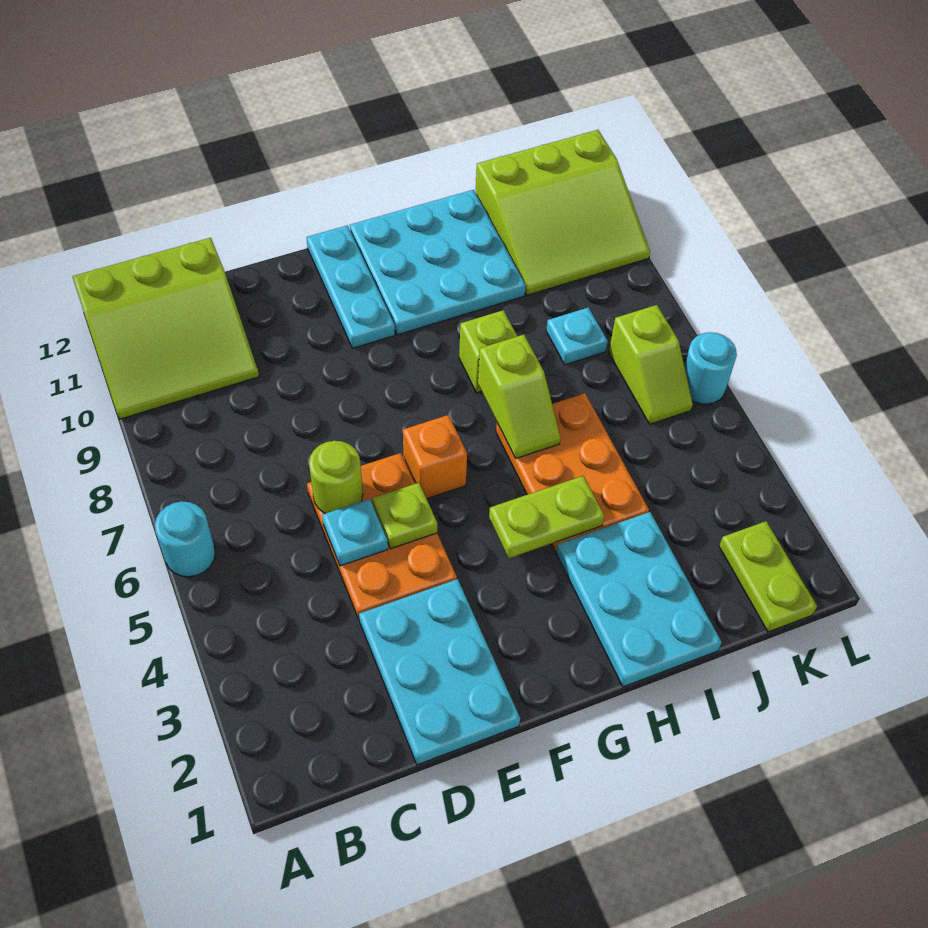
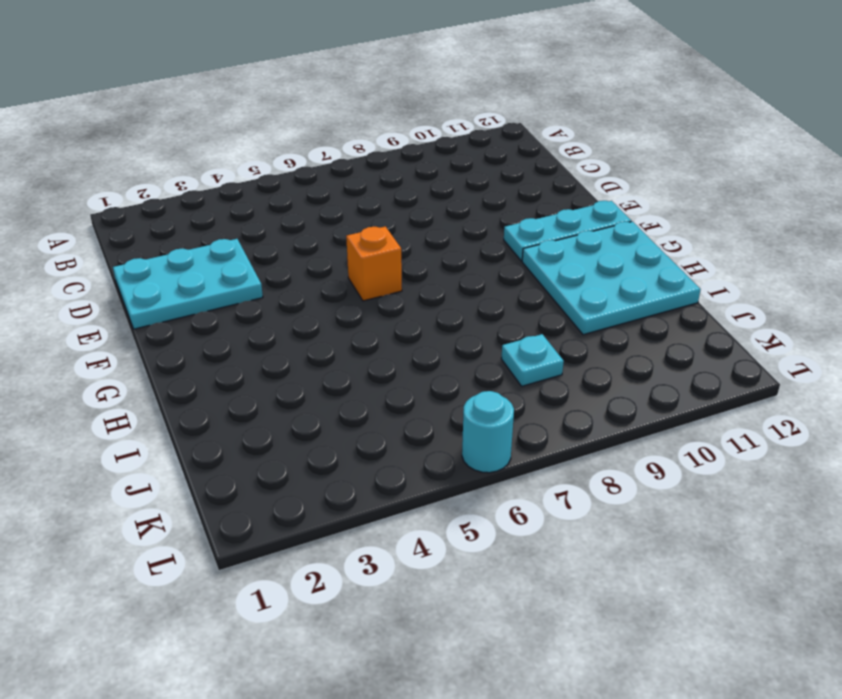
none -> cyan 1x1 round brick [155,501,215,577]
none -> lime 3x3 slope [72,238,259,419]
none -> orange 2x3 plate [307,453,457,620]

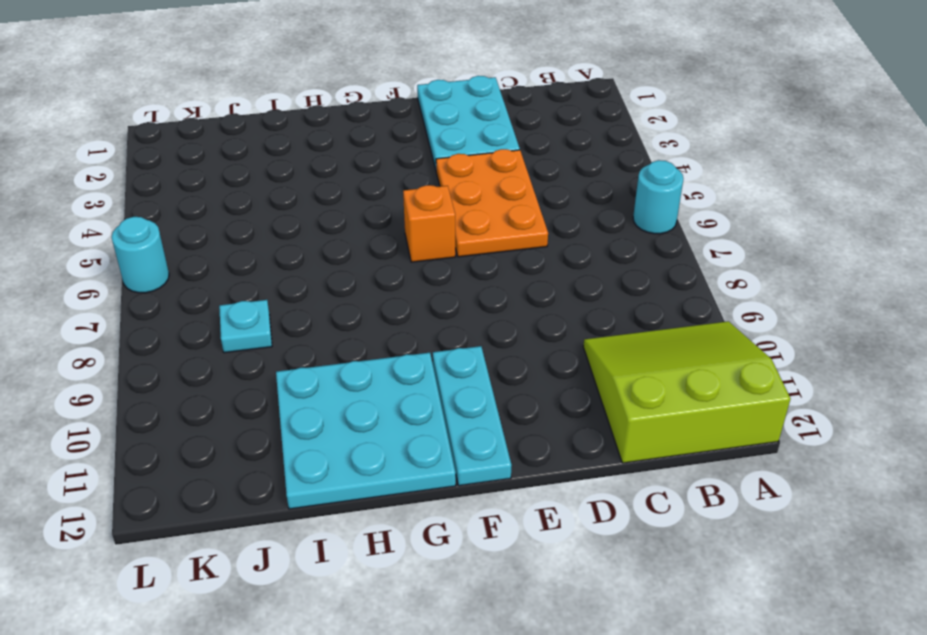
none -> cyan 2x3 plate [556,512,722,687]
none -> orange 2x3 plate [496,393,649,552]
none -> lime 1x1 brick [459,310,517,393]

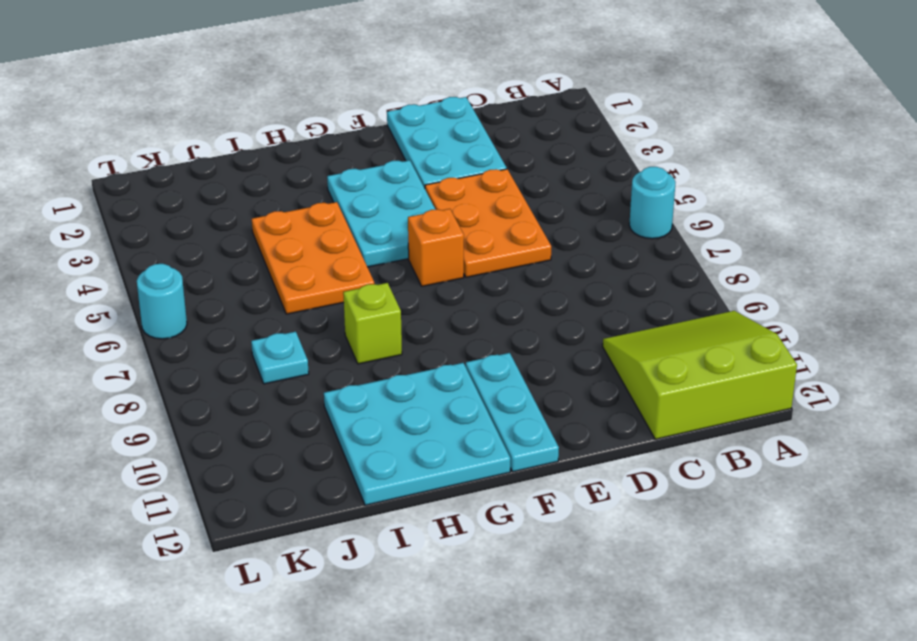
cyan 2x3 plate [327,160,436,267] -> cyan 2x3 plate moved to [556,512,722,687]
none -> lime 3x3 slope [476,130,650,295]
none -> lime 1x2 plate [719,521,817,632]
none -> lime 1x2 slope [609,305,693,424]

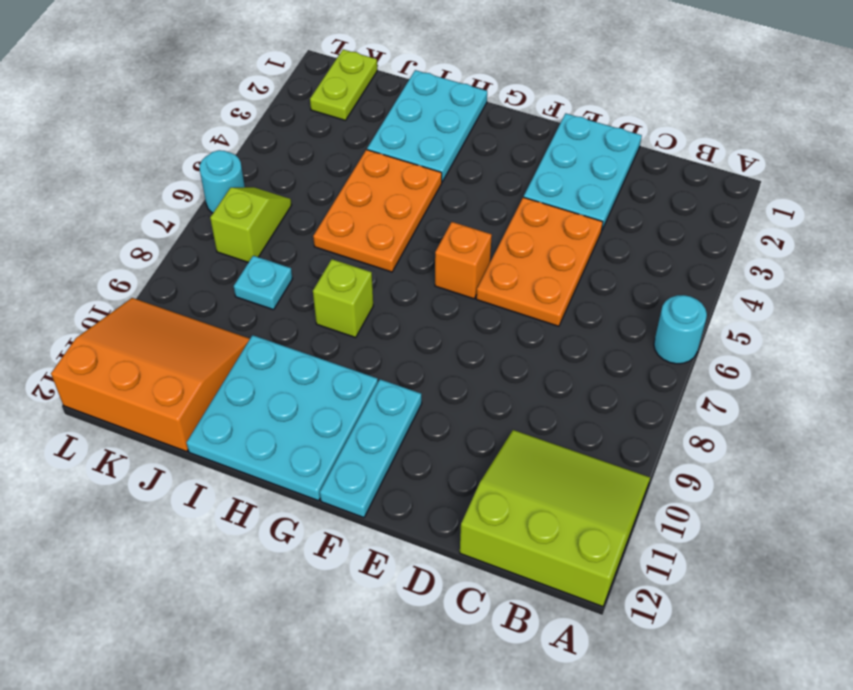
orange 3x3 slope [51,298,250,452] -> lime 3x3 slope [476,130,650,295]
none -> cyan 1x1 plate [322,499,388,566]
none -> lime 1x1 round brick [309,441,363,513]
none -> lime 1x1 plate [372,483,437,549]

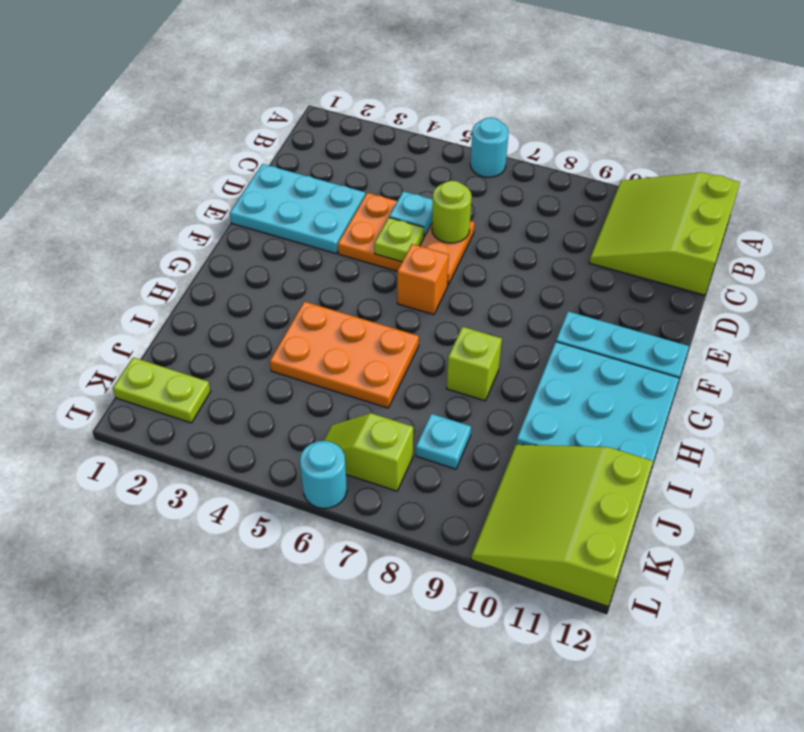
none -> cyan 2x3 plate [556,512,722,687]
none -> lime 1x2 plate [489,476,604,558]
none -> lime 1x2 slope [478,335,560,458]

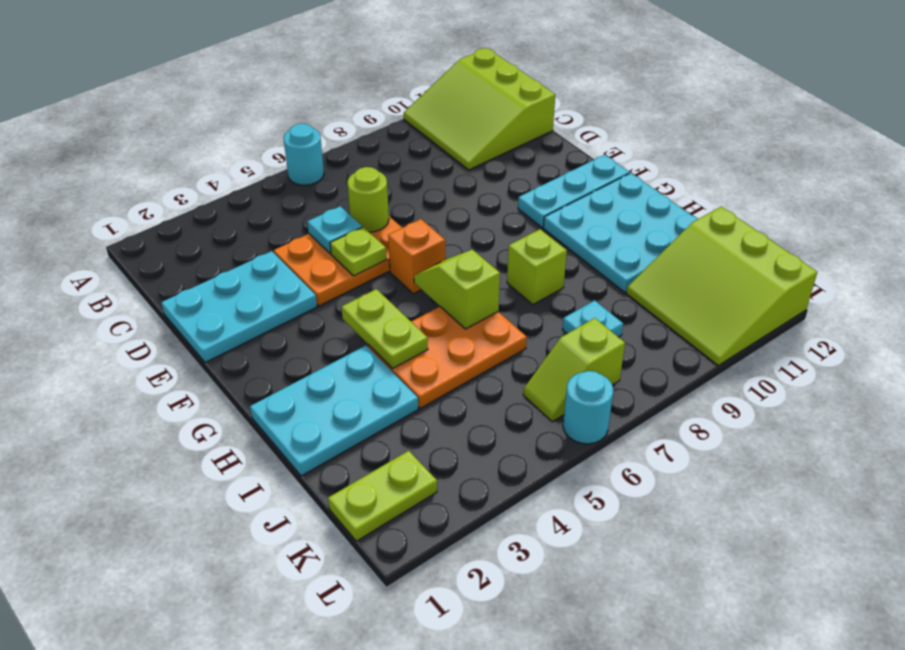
lime 1x2 slope [414,250,500,329] -> lime 1x2 slope turned to [478,335,560,458]

